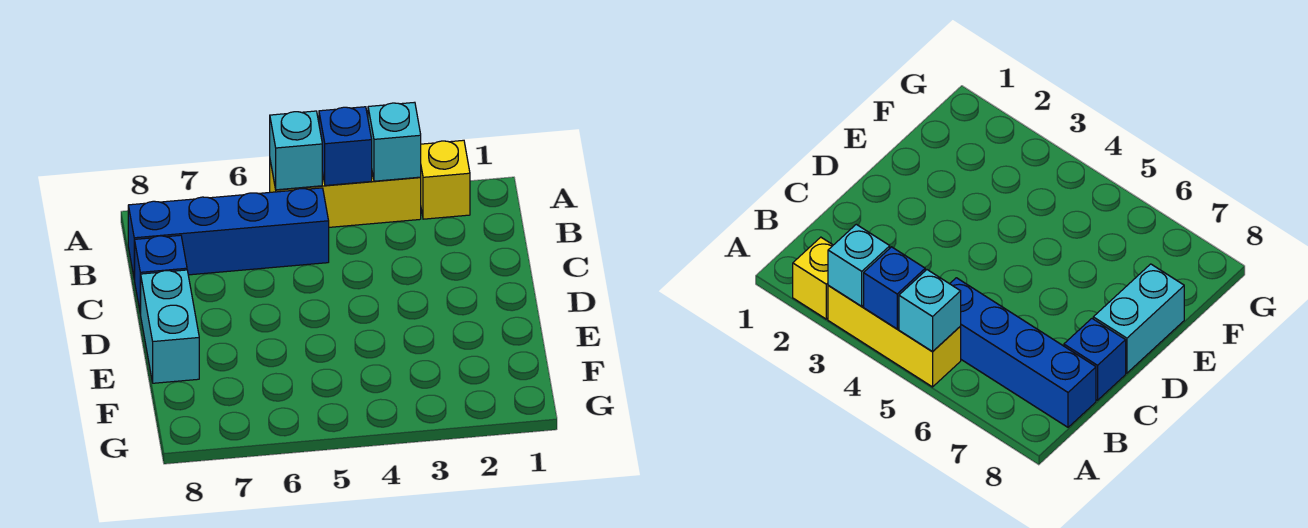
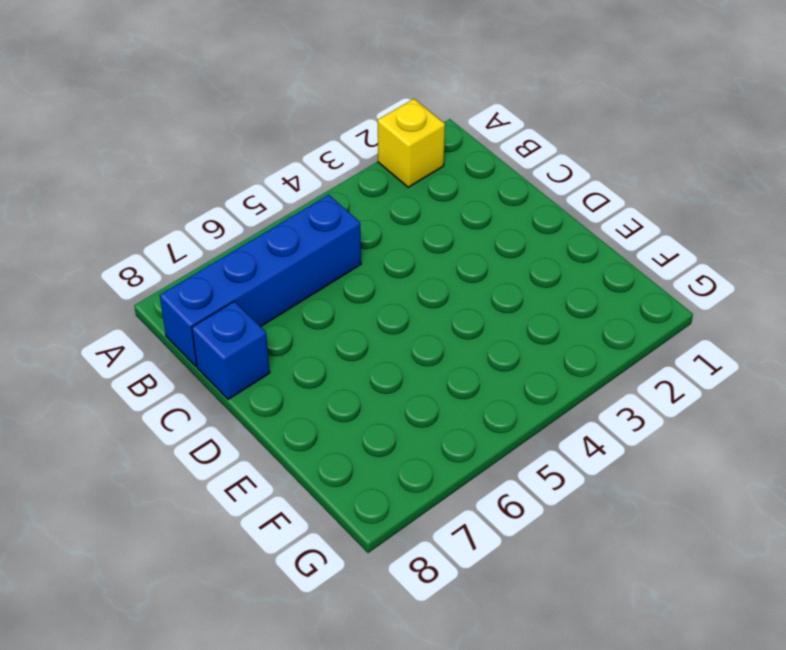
none -> yellow 1x3 brick [270,161,421,227]
none -> cyan 1x2 brick [141,270,199,383]

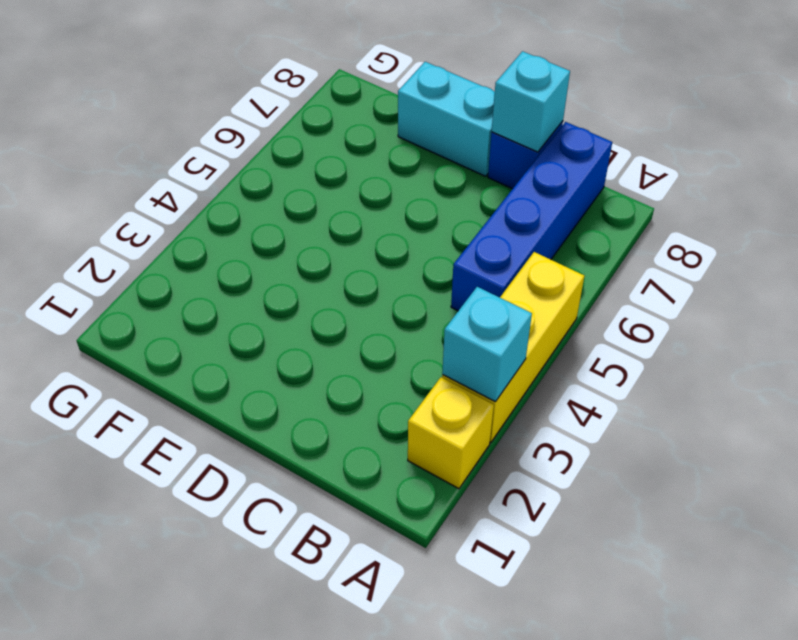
cyan 1x1 brick [492,51,570,152] -> cyan 1x1 brick moved to [270,111,322,190]
none -> blue 1x1 brick [319,107,372,186]

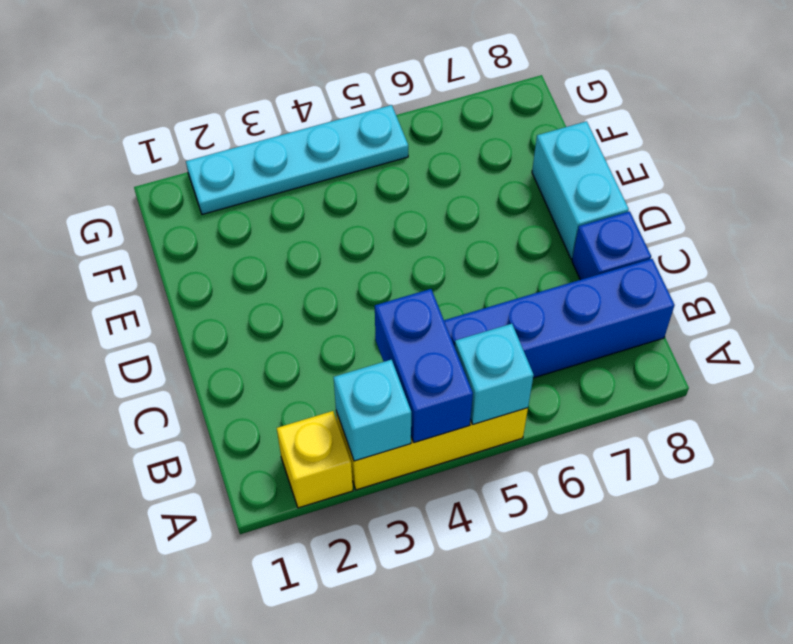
blue 1x2 brick [375,289,473,443] -> blue 1x1 brick [319,107,372,186]
cyan 1x4 plate [186,105,408,214] -> none

